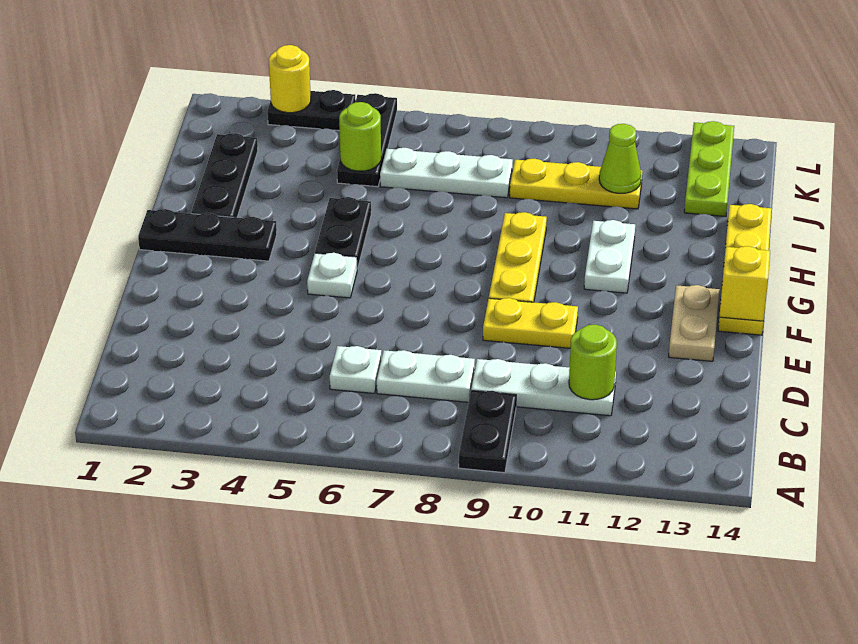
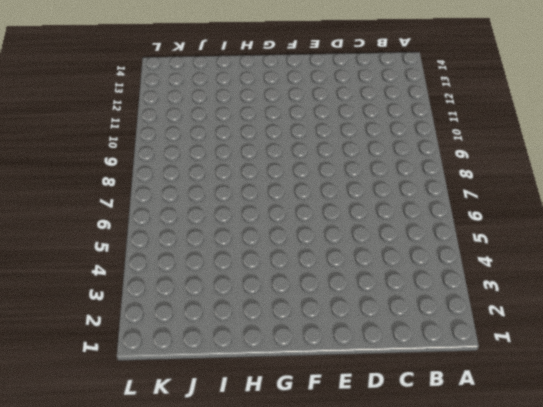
none -> black 1x2 plate [459,391,516,473]
none -> white 1x1 plate [330,346,381,393]
none -> white 1x2 plate [377,350,475,402]

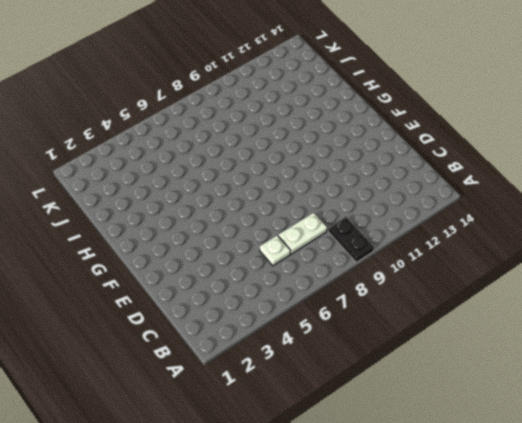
none -> white 1x3 plate [471,359,616,416]
none -> yellow 1x2 plate [483,298,578,348]
none -> tan 1x2 plate [669,285,720,361]

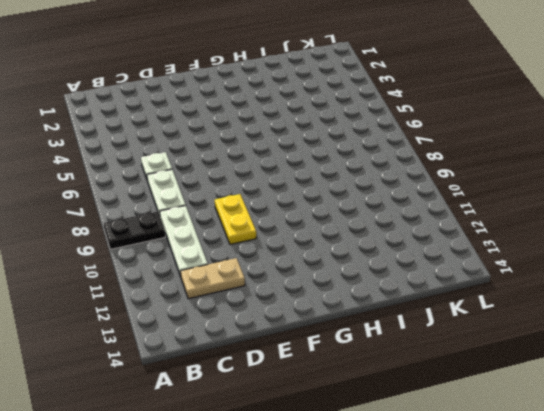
tan 1x2 plate [181,258,245,299] -> tan 1x2 plate moved to [669,285,720,361]
none -> white 1x1 plate [307,253,357,298]
none -> yellow 1x3 plate [489,212,547,302]
none -> yellow 1x4 plate [718,204,772,335]

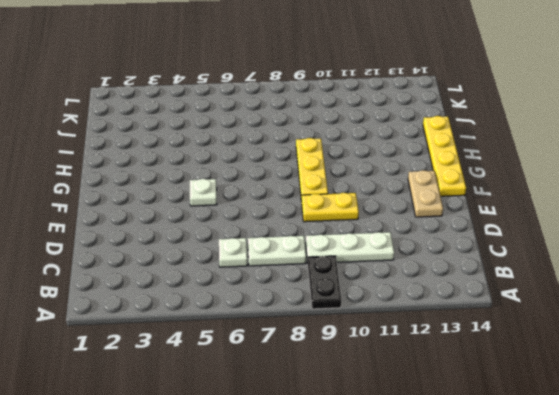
none -> black 1x3 plate [138,209,277,261]
none -> black 1x2 plate [315,197,371,269]
none -> white 1x2 plate [584,220,635,293]

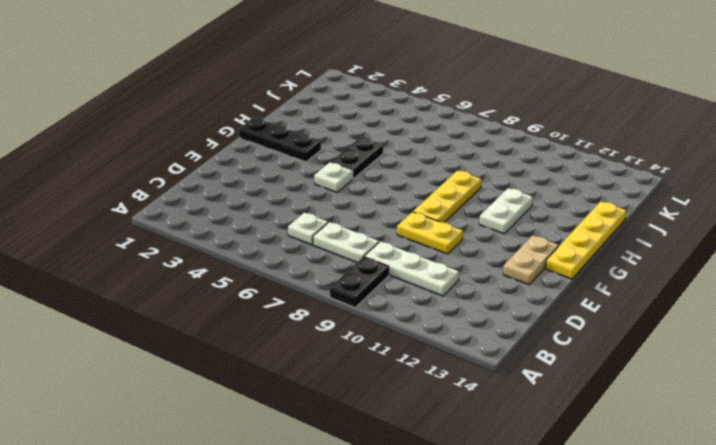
none -> black 1x3 plate [191,133,258,218]
none -> black 1x3 plate [337,93,397,187]
none -> white 1x3 plate [380,148,513,198]

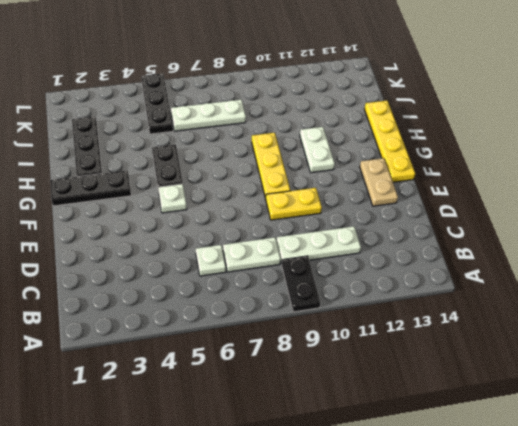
none -> yellow 1x3 plate [510,159,642,209]
none -> lime 1x3 plate [684,121,734,217]
none -> black 1x2 plate [267,90,356,131]

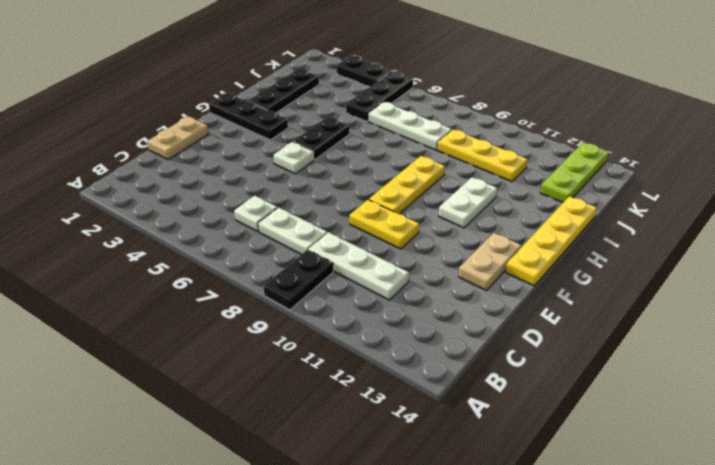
tan 1x2 plate [148,116,208,160] -> none
none -> lime 1x1 round brick [569,325,617,400]
none -> yellow 1x1 brick [719,246,770,321]
none -> lime 1x1 round brick [339,102,381,171]

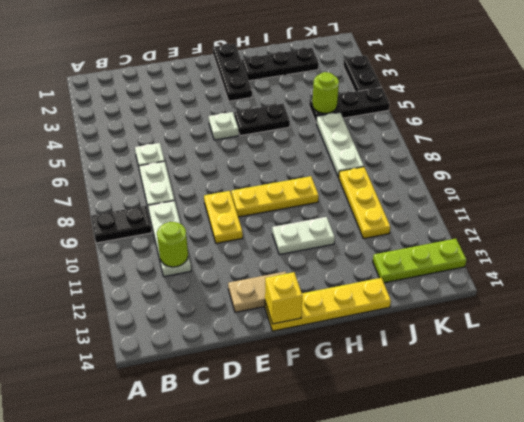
none -> lime 1x1 cone [599,124,641,193]
none -> yellow 1x1 round brick [269,45,311,113]

